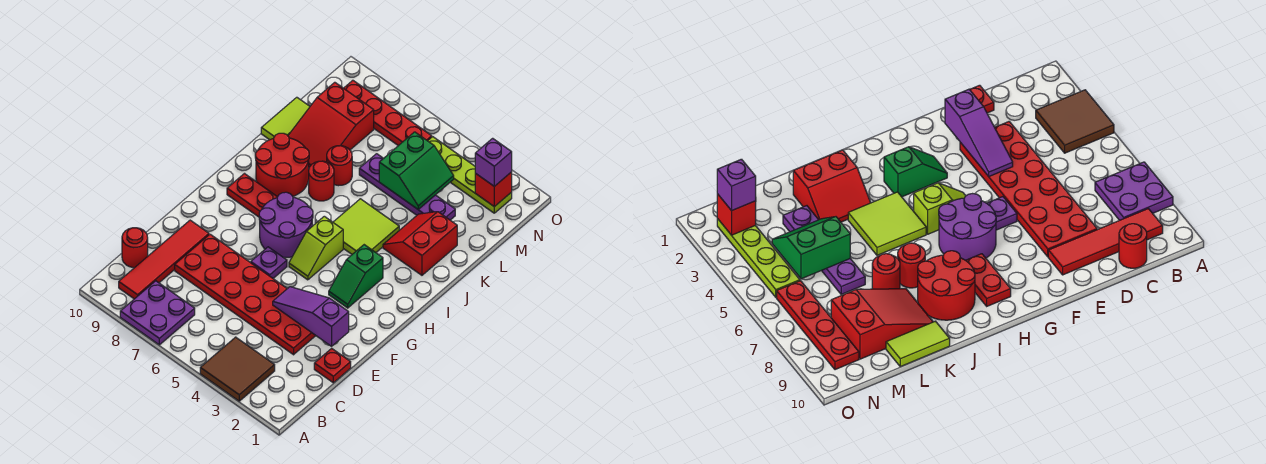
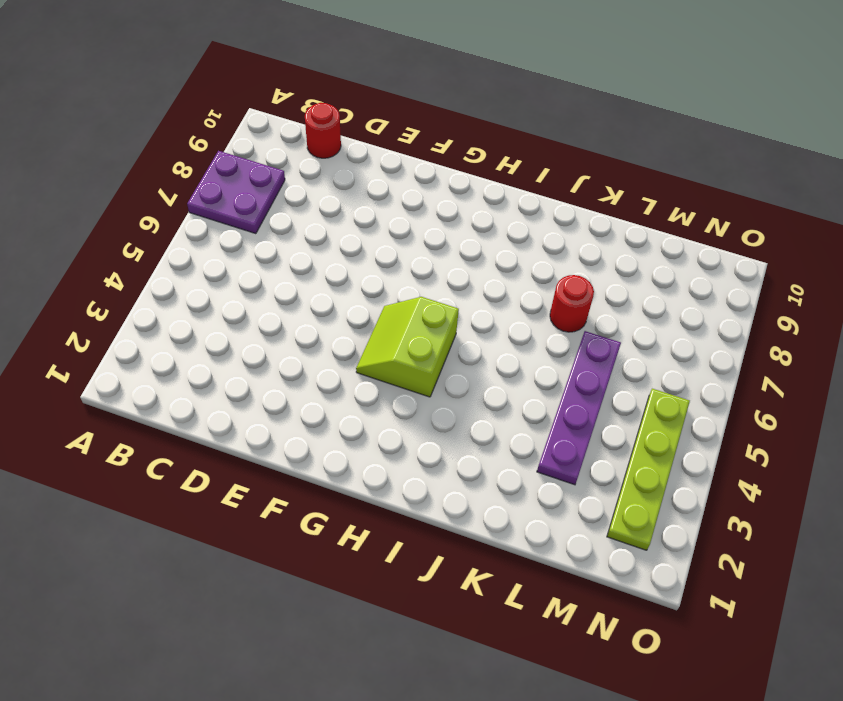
lime 2x2 slope [356,297,459,397] -> lime 1x2 slope [289,216,343,280]
none -> brown 2x2 tile [200,337,275,401]
none -> red 1x4 tile [119,220,209,299]
none -> red 1x1 plate [314,348,351,383]

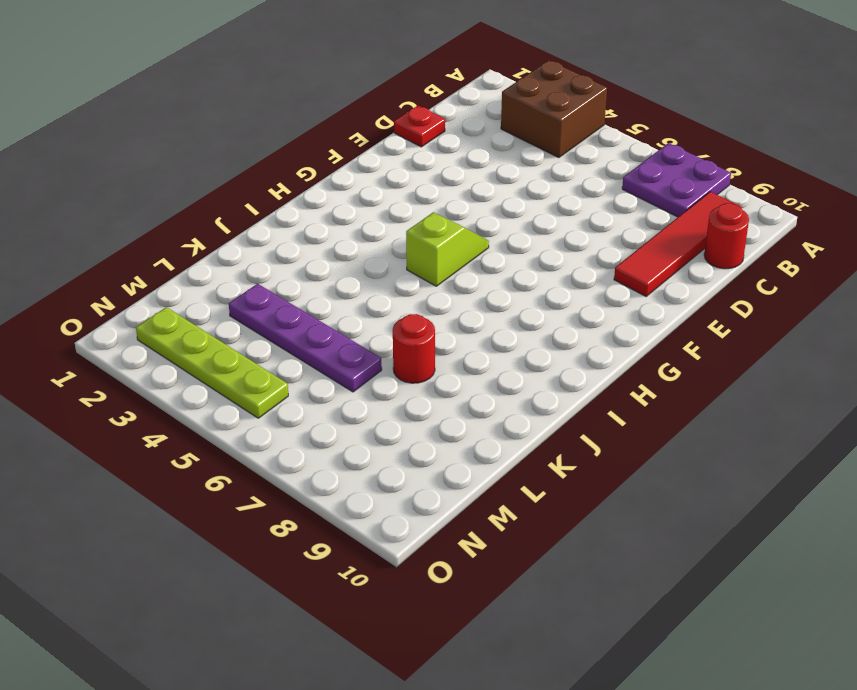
brown 2x2 brick [501,60,607,158] -> brown 2x2 tile [200,337,275,401]
none -> red 2x6 plate [175,234,316,355]
none -> purple 1x1 plate [251,247,287,278]
none -> green 1x2 slope [329,245,383,308]

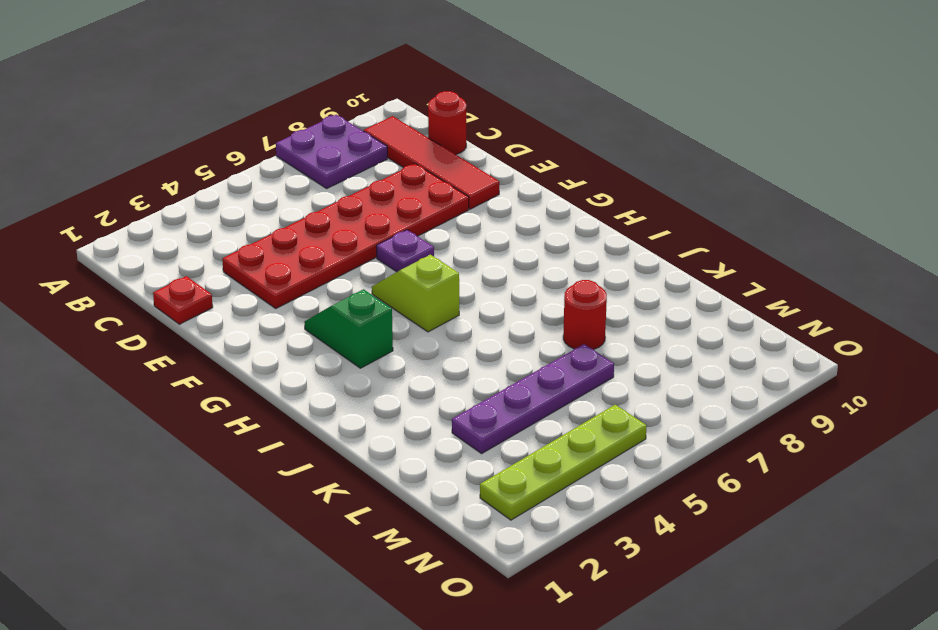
none -> brown 2x2 tile [200,337,275,401]
none -> purple 2x2 round brick [259,192,313,257]
none -> red 1x2 plate [227,174,277,217]

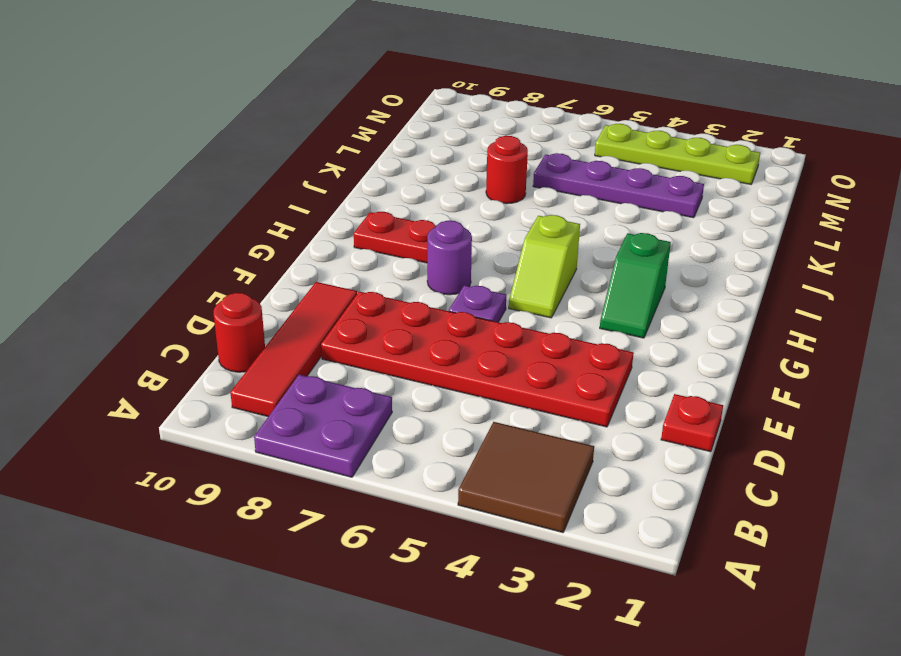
purple 1x1 round brick [427,221,472,295] -> purple 2x2 round brick [259,192,313,257]
none -> lime 2x2 tile [333,199,399,254]
none -> red 2x2 round brick [255,133,309,197]
none -> red 2x2 slope [383,212,457,275]

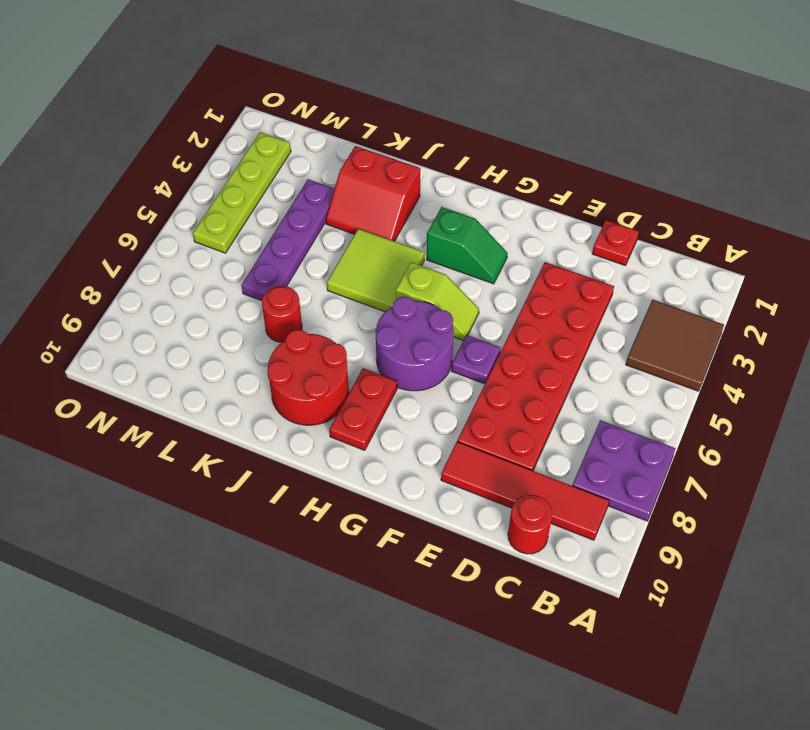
none -> red 1x1 round brick [309,161,334,201]
none -> red 2x3 slope [288,82,374,167]
none -> lime 1x2 tile [261,97,310,140]

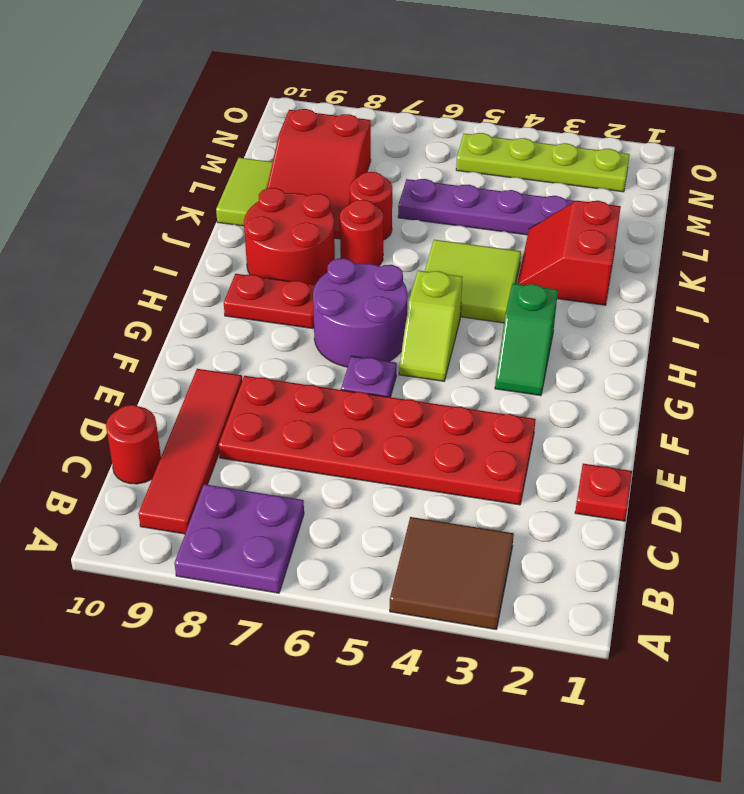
none -> red 1x4 plate [344,80,432,146]
none -> purple 1x3 slope [273,287,349,346]
none -> green 2x2 slope [379,132,454,209]

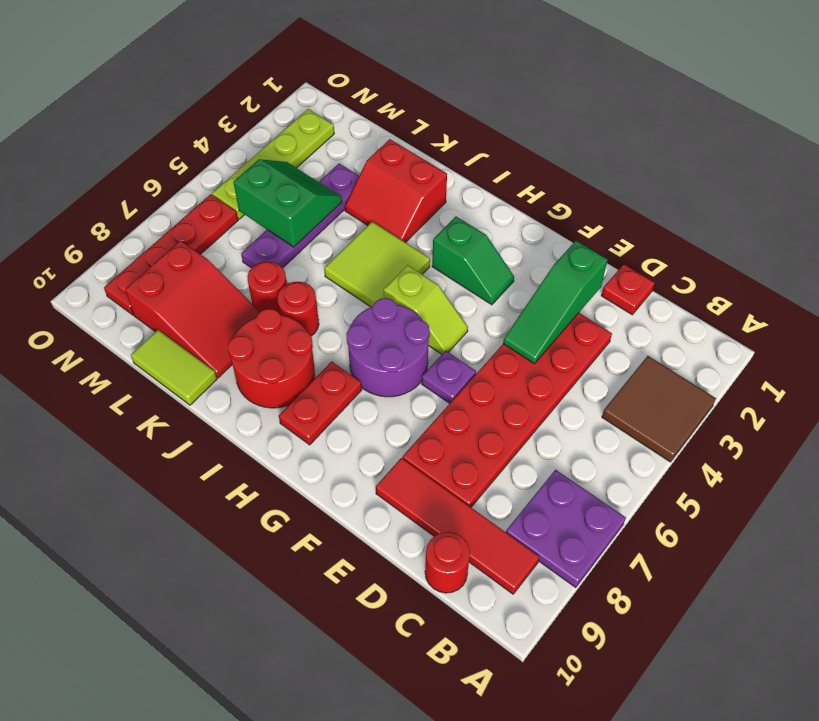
green 1x3 slope [503,241,608,364] -> purple 1x3 slope [273,287,349,346]
none -> red 1x1 brick [475,172,512,207]
none -> purple 1x1 brick [475,138,512,186]

